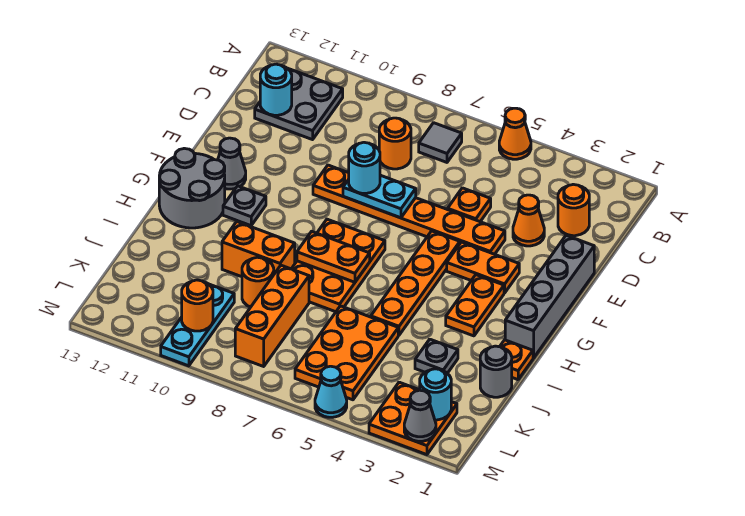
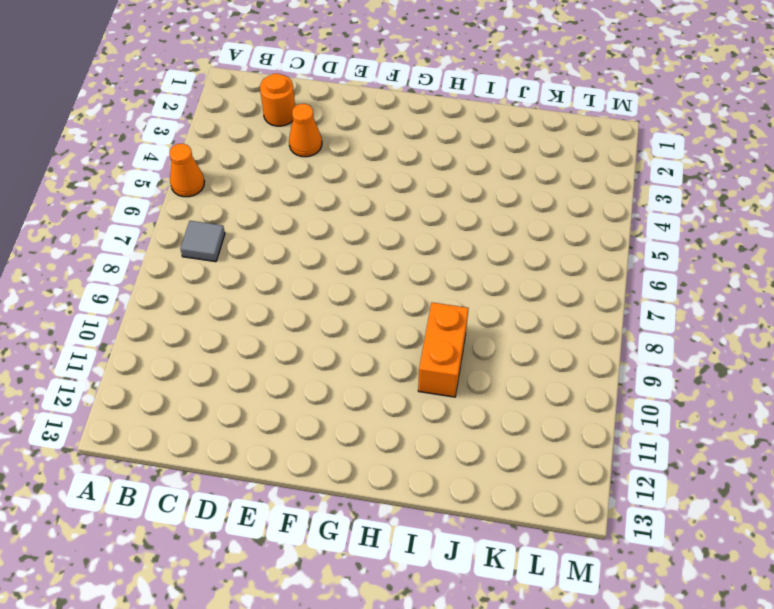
none -> grey 2x2 plate [255,69,343,140]
none -> orange 1x1 round brick [379,118,411,169]
none -> orange 1x1 plate [448,188,491,222]
none -> grey 1x4 brick [505,235,594,358]

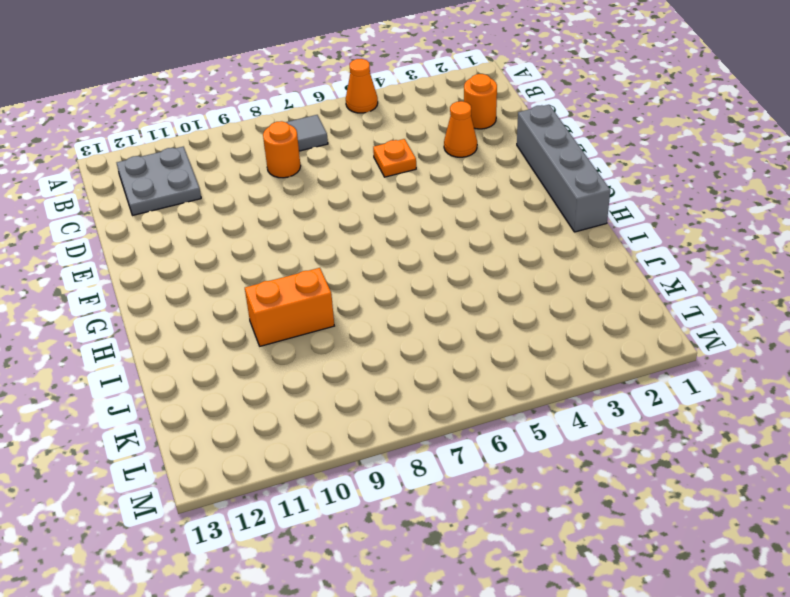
none -> orange 1x6 plate [313,165,505,254]
none -> orange 1x2 plate [447,242,519,293]
none -> orange 1x4 plate [371,231,460,335]
none -> grey 1x1 cone [218,138,246,189]

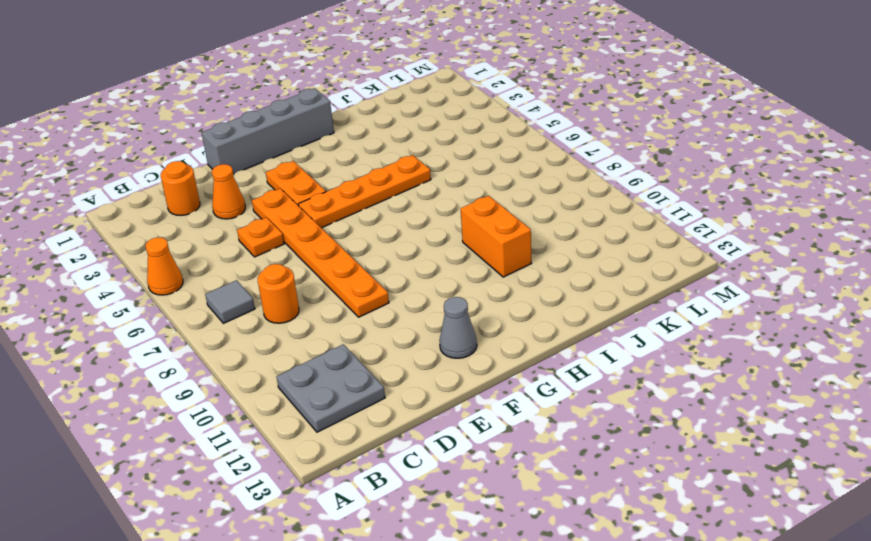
none -> orange 1x2 plate [446,275,504,336]
none -> orange 2x3 plate [292,219,385,312]
none -> grey 1x1 plate [223,186,266,226]
none -> grey 2x2 round brick [159,148,225,228]

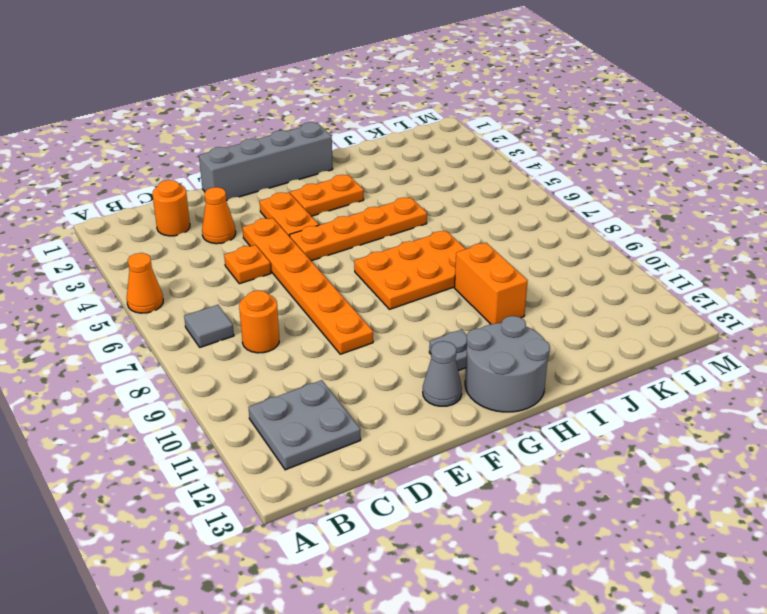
none -> orange 1x1 plate [500,340,533,380]
none -> grey 1x1 round brick [480,346,512,397]
none -> grey 1x1 plate [415,339,458,373]
none -> orange 2x3 plate [295,306,398,400]

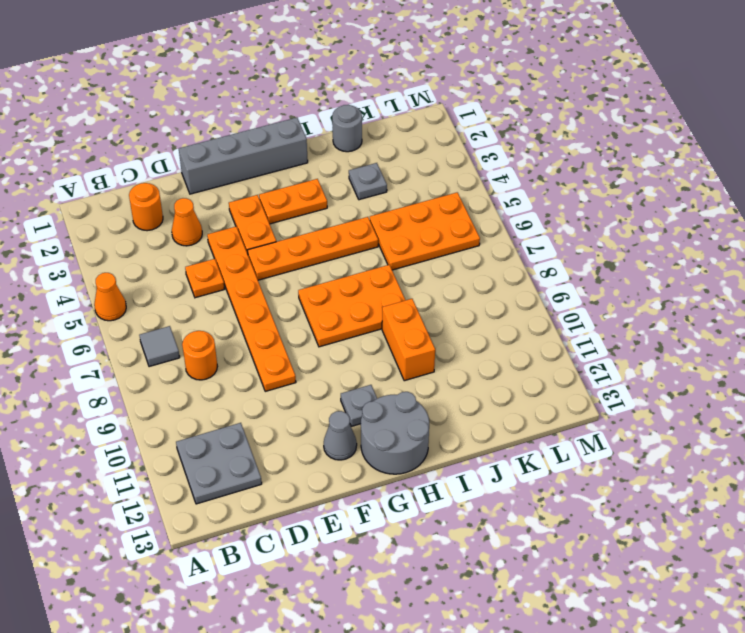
none -> orange 1x1 plate [500,340,533,380]
none -> orange 1x3 brick [235,265,309,366]
none -> orange 1x1 round brick [242,257,274,307]
none -> cyan 1x3 plate [161,284,234,366]

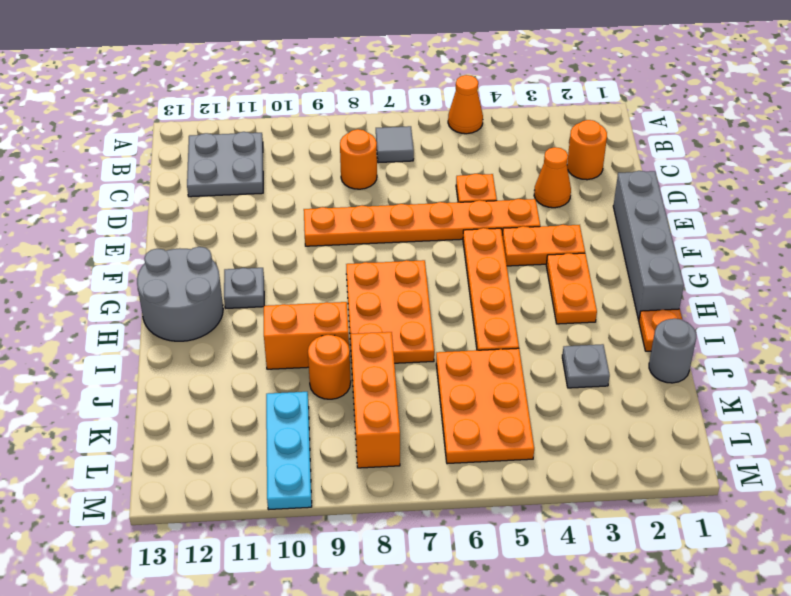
none -> grey 1x1 cone [218,138,246,189]
none -> orange 2x2 plate [369,382,457,455]
none -> cyan 1x1 cone [315,366,347,417]
none -> cyan 1x1 round brick [260,64,292,115]

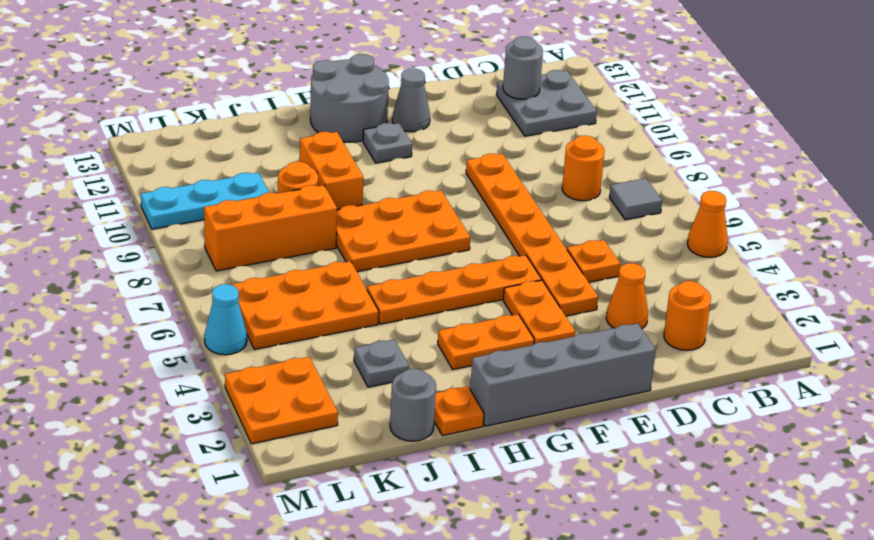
grey 1x1 round brick [503,37,543,99] -> cyan 1x1 round brick [260,64,292,115]
none -> cyan 1x2 plate [343,175,416,218]
none -> orange 1x2 plate [297,231,370,282]
none -> cyan 1x1 round brick [420,369,451,420]
none -> orange 1x1 round brick [182,280,213,331]

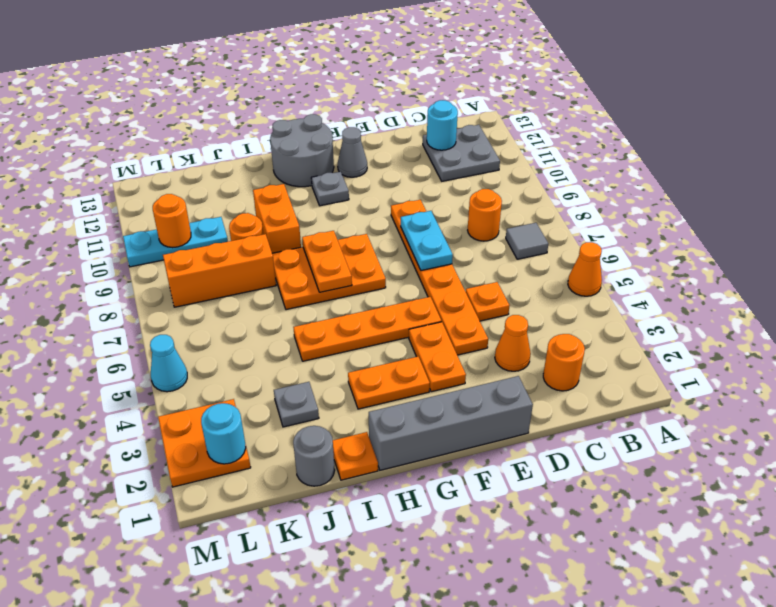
none -> orange 2x3 plate [295,306,398,400]
none -> grey 1x1 cone [404,390,436,441]
none -> cyan 1x1 round brick [349,142,380,193]

